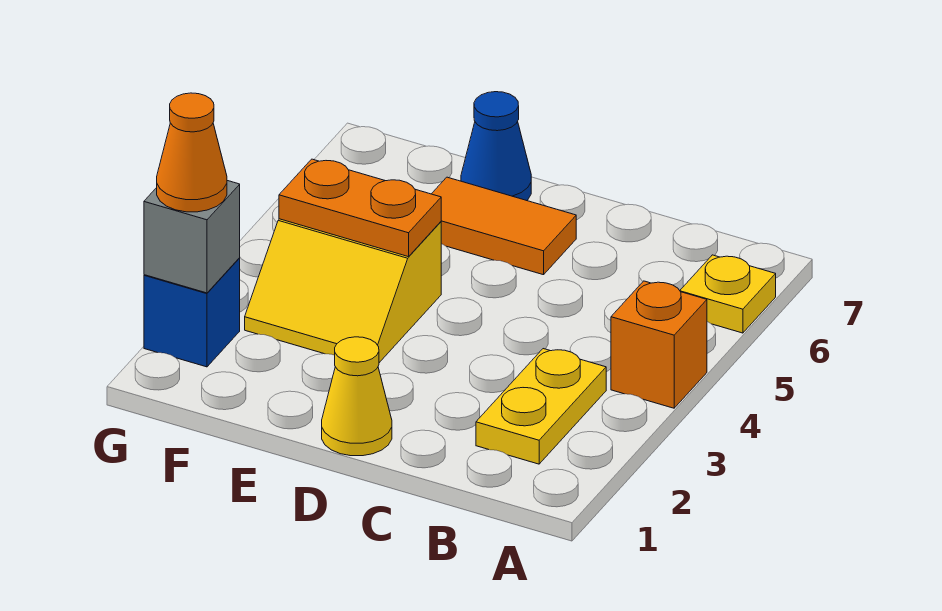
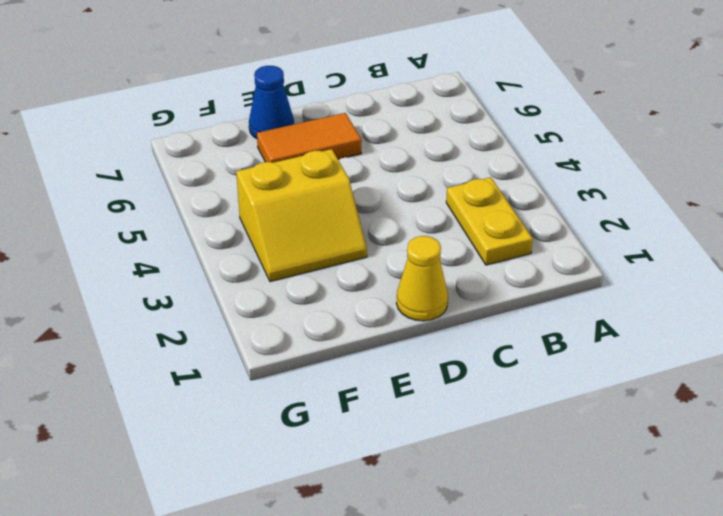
none -> orange 1x1 brick [611,281,707,408]
none -> yellow 1x1 plate [680,255,776,333]

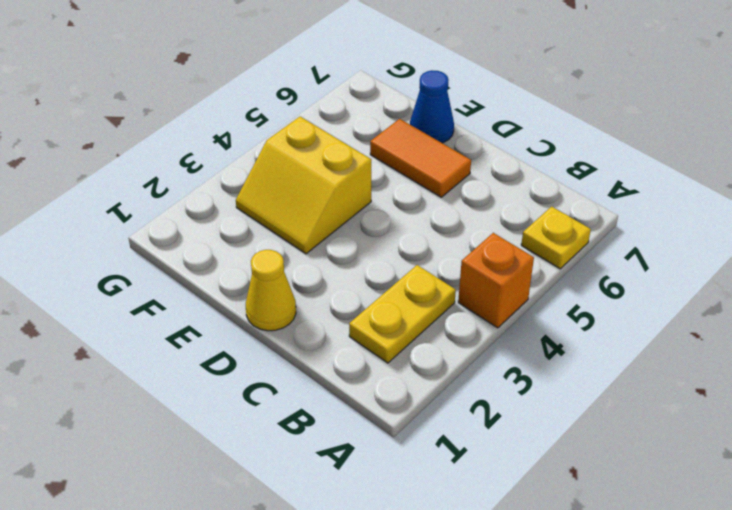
none -> blue 1x1 brick [144,258,240,367]
none -> orange 1x2 plate [279,159,441,257]

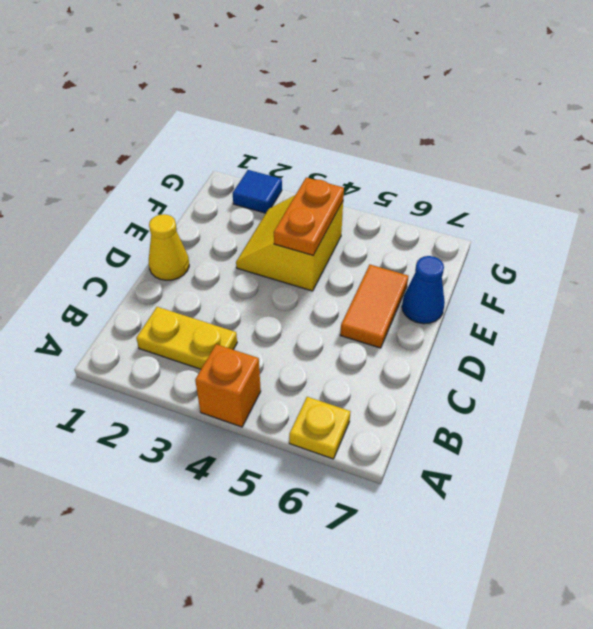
blue 1x1 tile [233,170,282,213] -> blue 1x1 brick [144,258,240,367]
none -> grey 1x1 brick [144,181,240,293]
none -> orange 1x1 cone [157,93,227,212]

